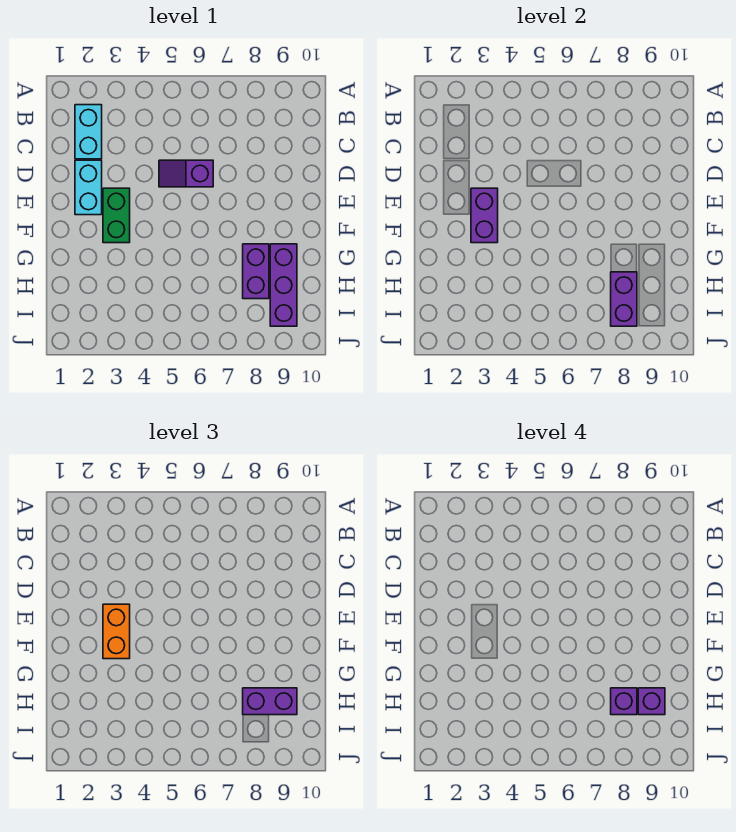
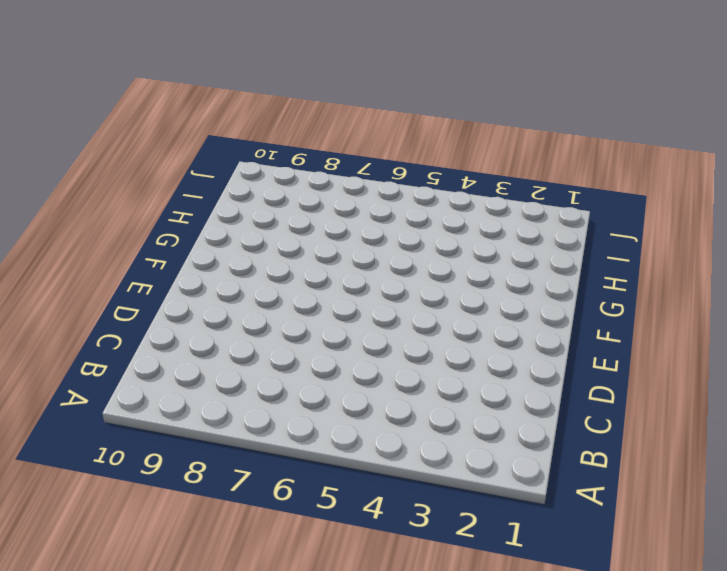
none -> cyan 1x2 brick [75,105,102,159]
none -> cyan 1x2 brick [75,160,102,215]
none -> purple 1x2 slope [159,160,213,187]

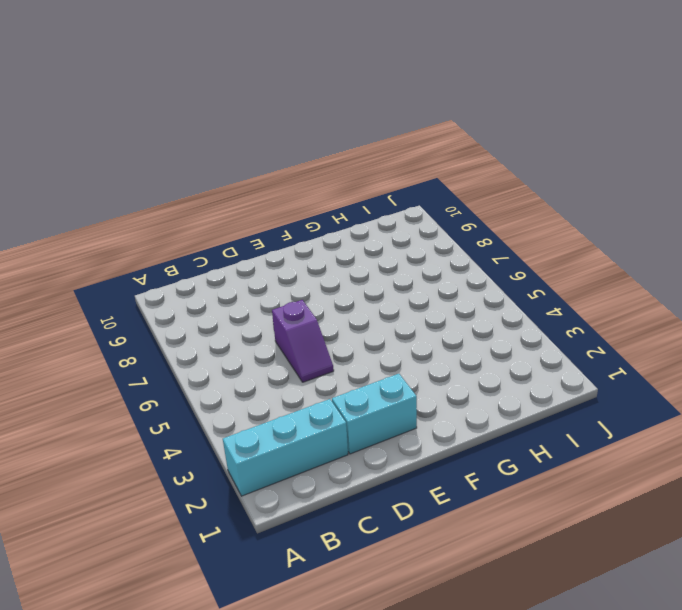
cyan 1x3 brick [223,399,348,496] -> cyan 1x2 brick [75,105,102,159]
none -> green 1x2 brick [103,188,130,243]
none -> purple 1x2 brick [243,244,269,299]
none -> purple 1x3 brick [270,244,297,326]

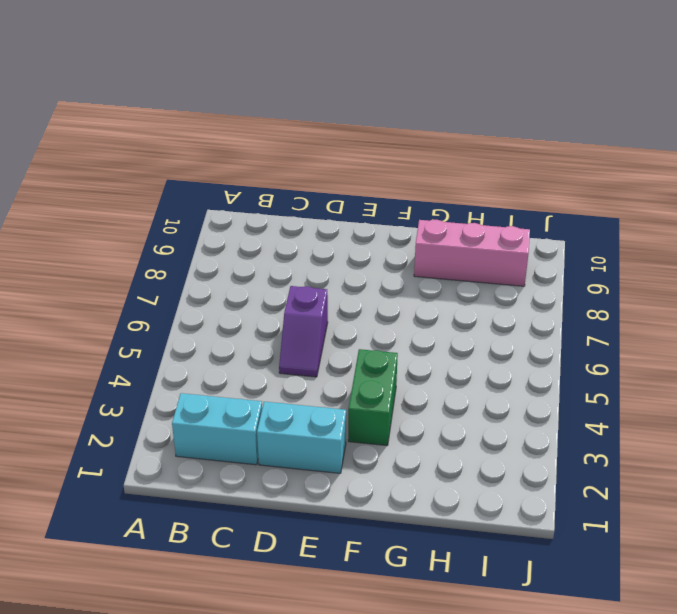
green 1x2 brick [348,349,398,446] -> green 1x2 brick turned to [103,188,130,243]
pink 1x3 brick [414,220,530,286] -> purple 1x3 brick [270,244,297,326]
none -> purple 1x2 brick [243,244,269,299]
none -> purple 1x2 brick [471,188,498,243]
none -> purple 1x2 brick [611,272,637,326]

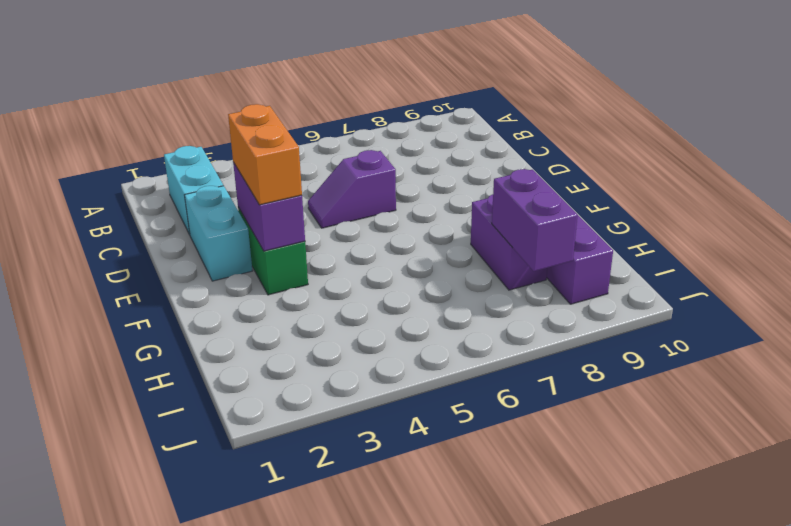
none -> purple 1x2 brick [243,688,297,715]
none -> purple 1x1 brick [611,688,637,715]
none -> purple 1x1 brick [638,688,665,715]

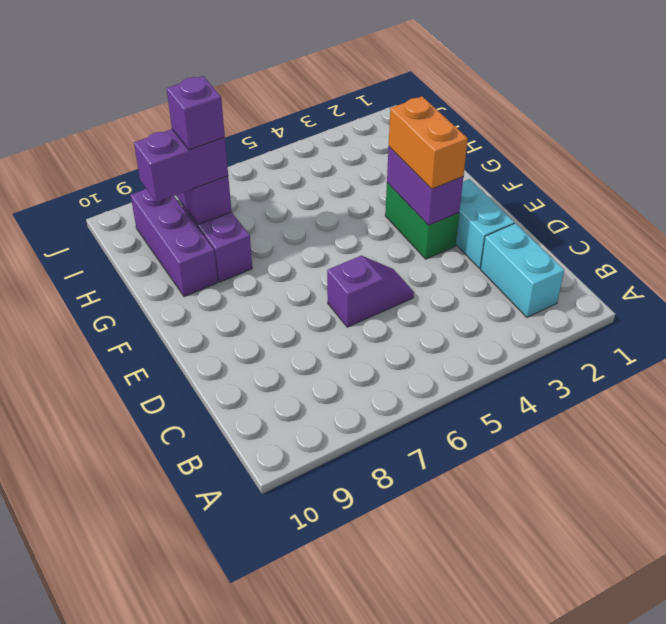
none -> purple 1x1 brick [638,688,665,715]

